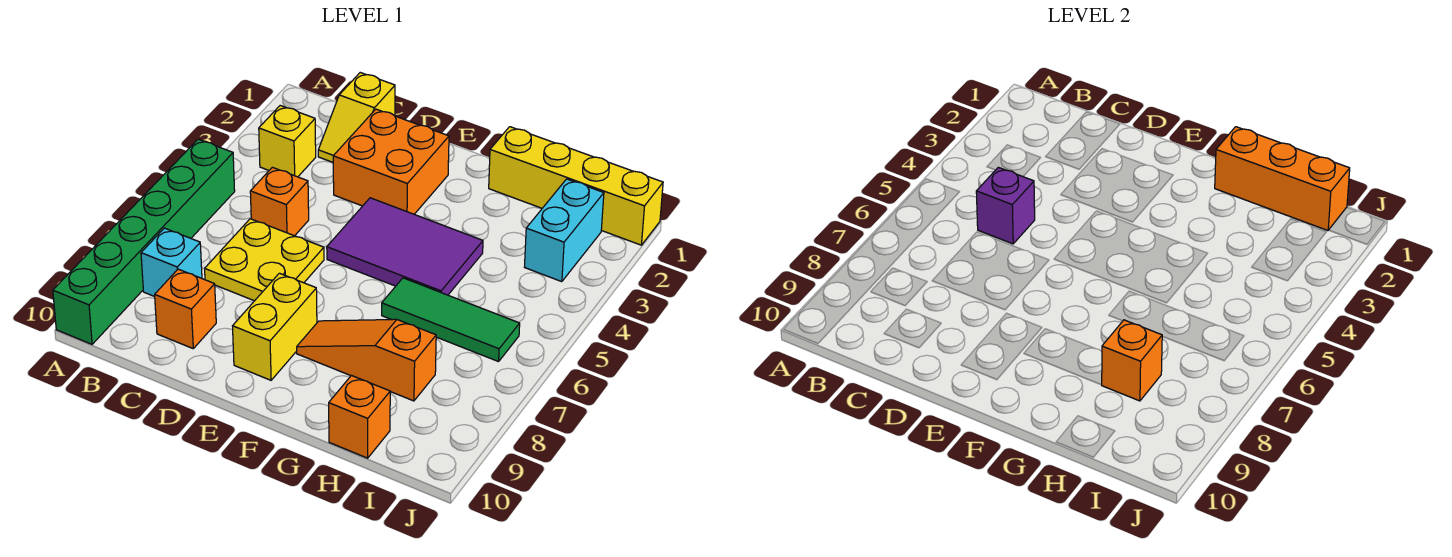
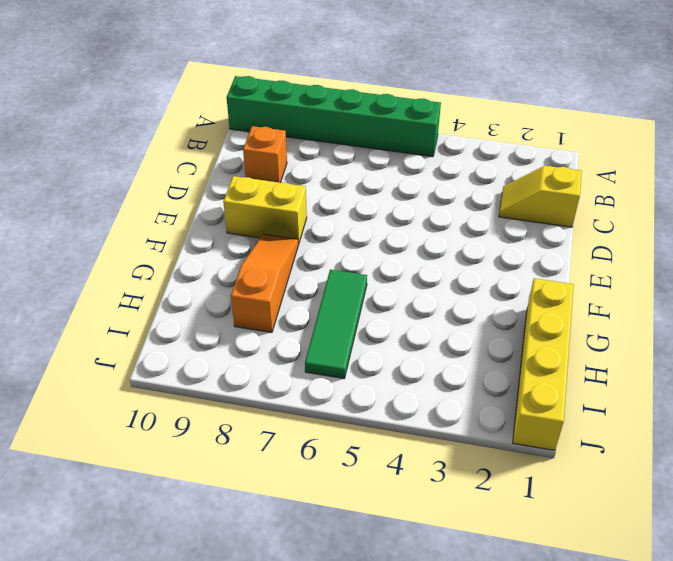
none -> yellow 1x1 brick [259,106,316,177]
none -> cyan 1x1 brick [141,228,202,297]
none -> orange 1x1 brick [250,167,309,236]

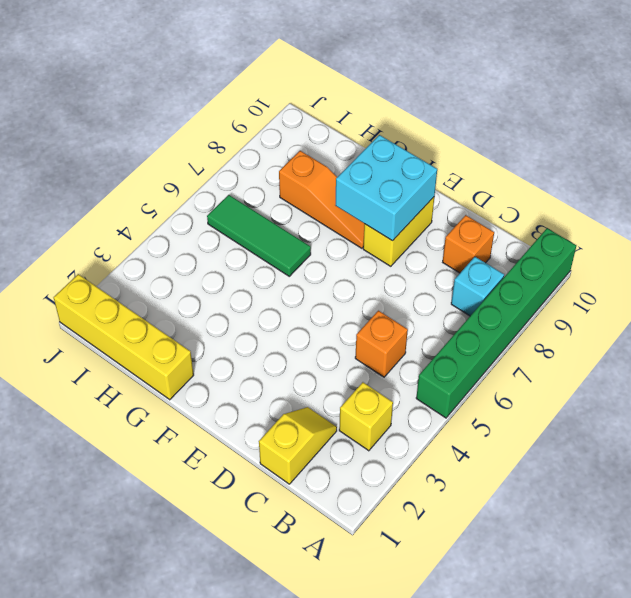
cyan 2x2 brick [335,135,437,241] -> none
none -> yellow 2x2 plate [205,219,324,301]
none -> orange 2x2 brick [333,109,449,214]
none -> purple 2x3 tile [327,198,483,295]

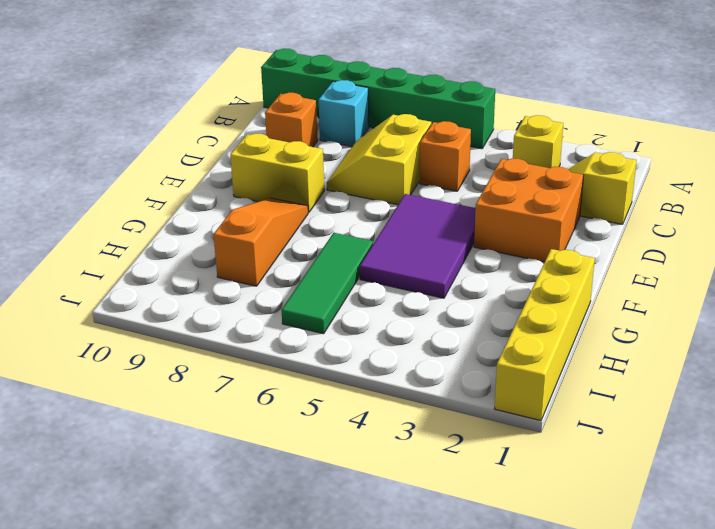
yellow 2x2 slope [327,114,431,205] -> yellow 2x2 plate [205,219,324,301]
none -> orange 1x1 brick [329,376,390,458]
none -> cyan 1x2 brick [525,179,604,282]
none -> purple 1x1 brick [976,167,1035,244]

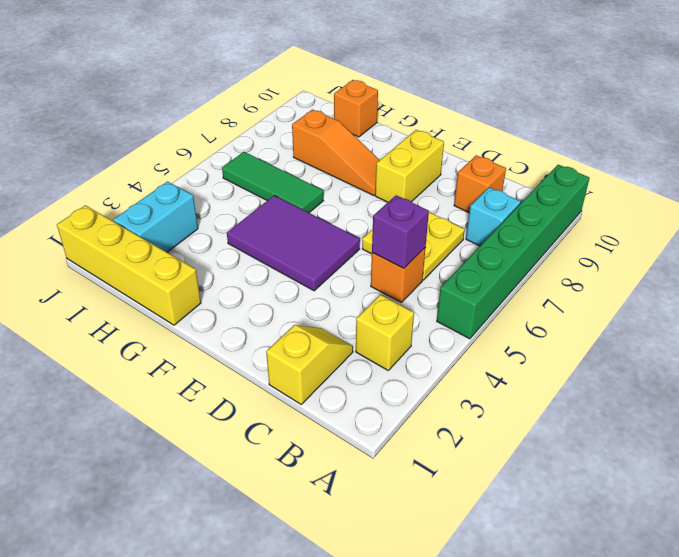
none -> orange 2x2 brick [333,109,449,214]
none -> orange 1x3 brick [1215,127,1350,231]
none -> orange 1x1 brick [1102,320,1163,401]

